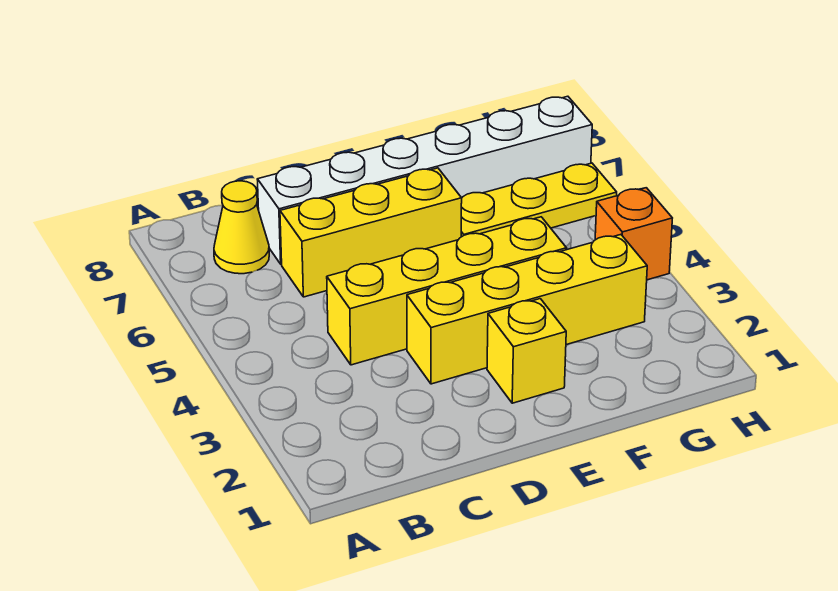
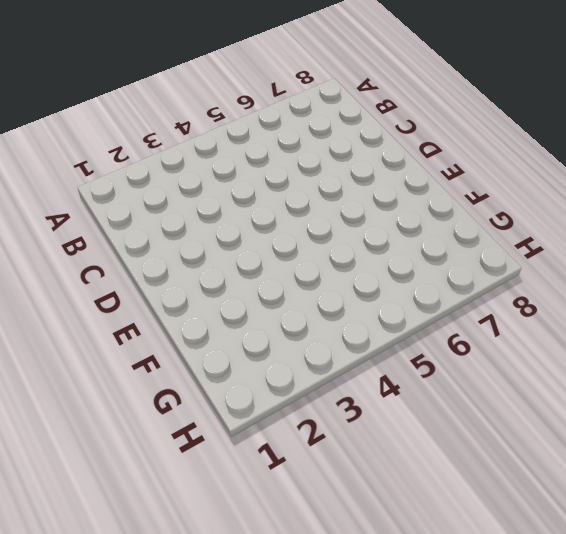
none -> yellow 1x1 cone [214,181,269,274]
none -> yellow 1x4 brick [327,217,567,365]

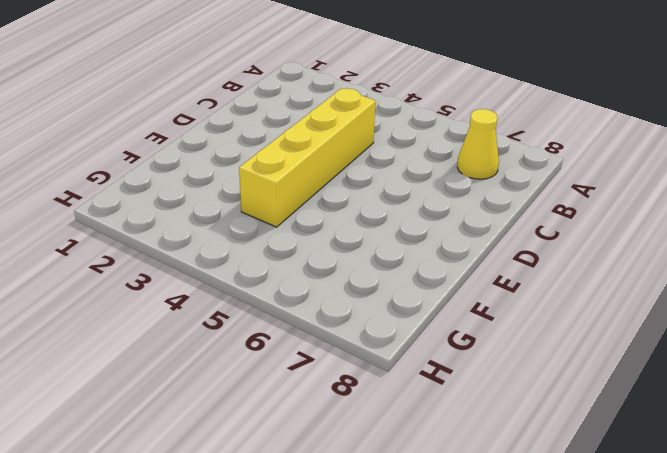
none -> yellow 1x3 brick [280,168,462,297]
none -> white 1x6 brick [257,96,592,264]

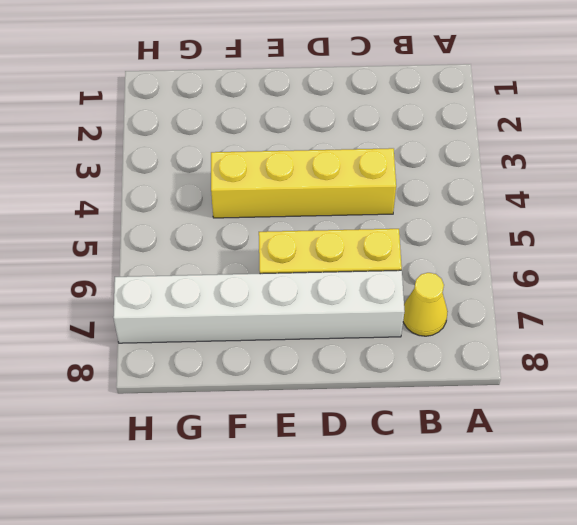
none -> yellow 1x4 brick [407,235,647,384]
none -> yellow 1x1 brick [487,299,566,403]

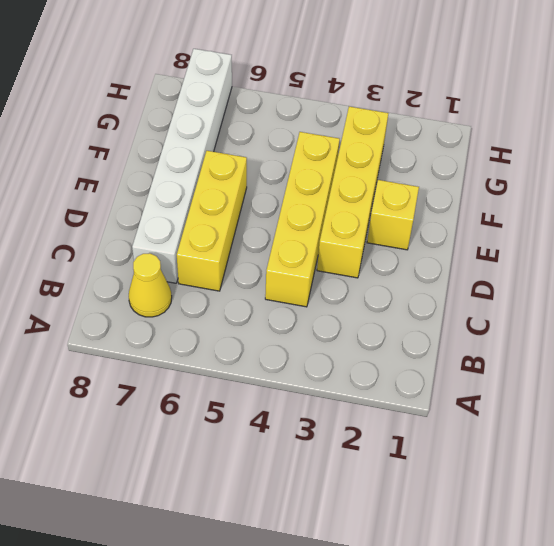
none -> yellow 1x3 plate [461,163,617,237]
none -> orange 1x1 brick [595,188,672,280]

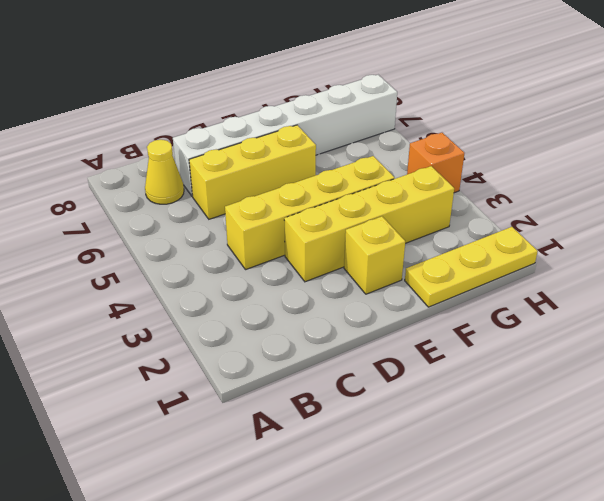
yellow 1x3 plate [405,227,538,307] -> yellow 1x3 plate moved to [461,163,617,237]

